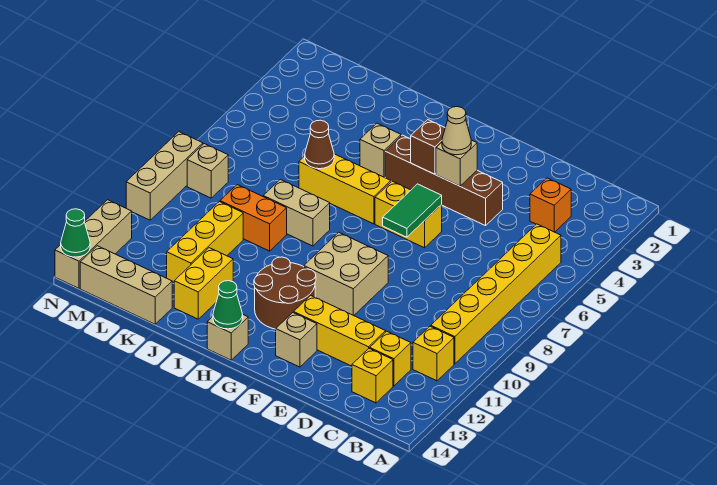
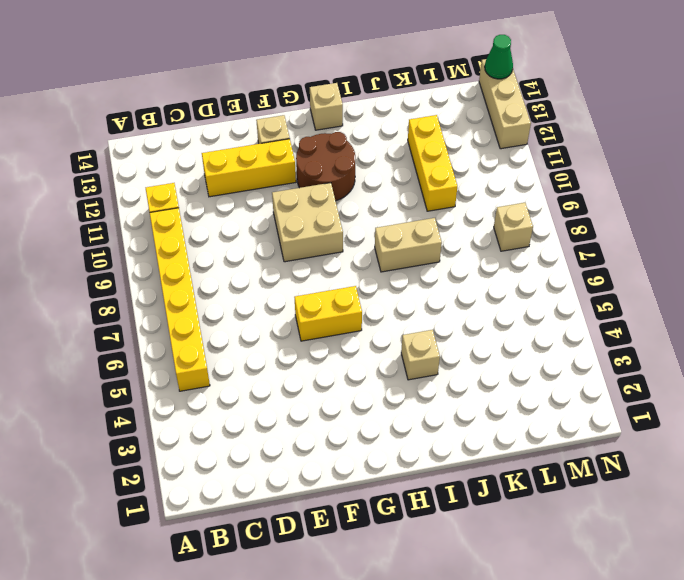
none -> orange 1x1 brick [530,178,571,232]
none -> yellow 1x1 brick [370,331,411,386]
none -> yellow 1x1 brick [352,348,393,403]

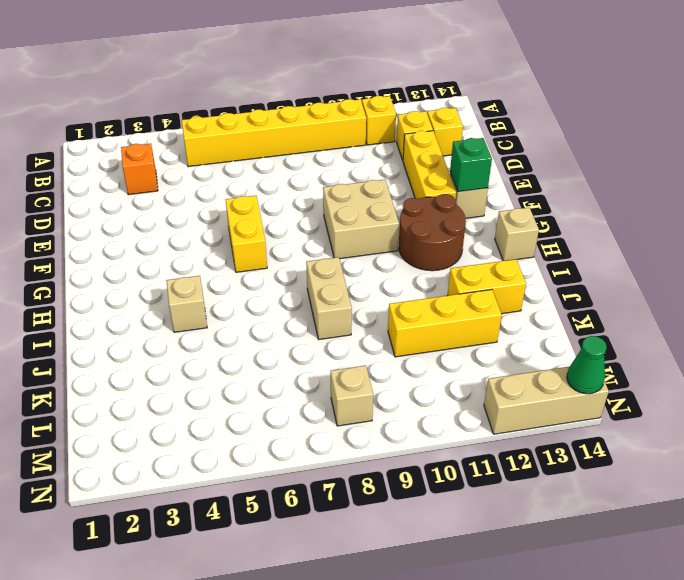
green 1x1 brick [450,138,492,192] -> none
none -> brown 1x4 brick [385,135,503,226]
none -> yellow 1x3 brick [299,154,391,224]
none -> orange 1x2 brick [220,185,287,251]

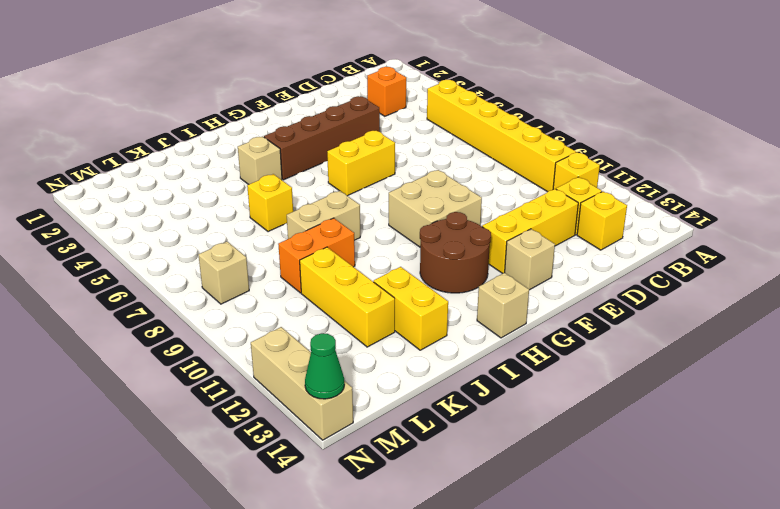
yellow 1x1 brick [247,174,293,232] -> yellow 1x3 brick [299,154,391,224]
none -> tan 1x3 brick [80,246,172,324]
none -> tan 1x3 brick [126,132,203,220]
none -> tan 1x1 brick [436,140,477,186]

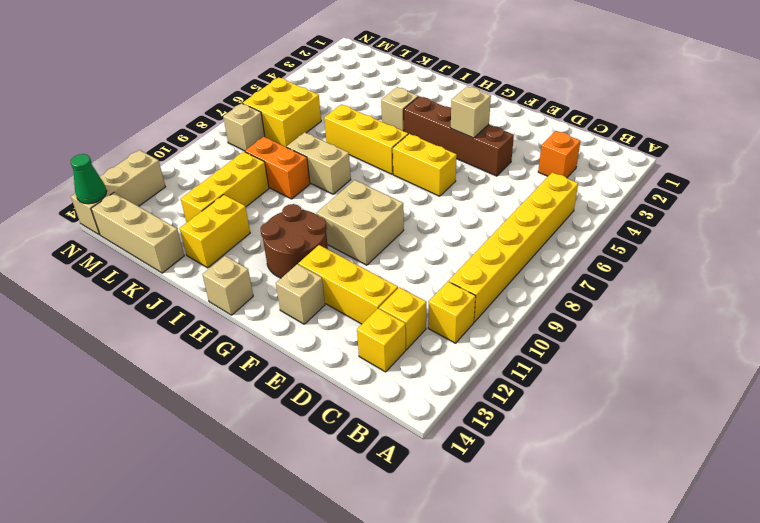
yellow 2x2 brick [243,77,321,147] -> none
none -> tan 1x3 brick [126,132,203,220]
none -> green 1x2 tile [383,184,442,237]
none -> brown 1x1 brick [411,120,445,174]

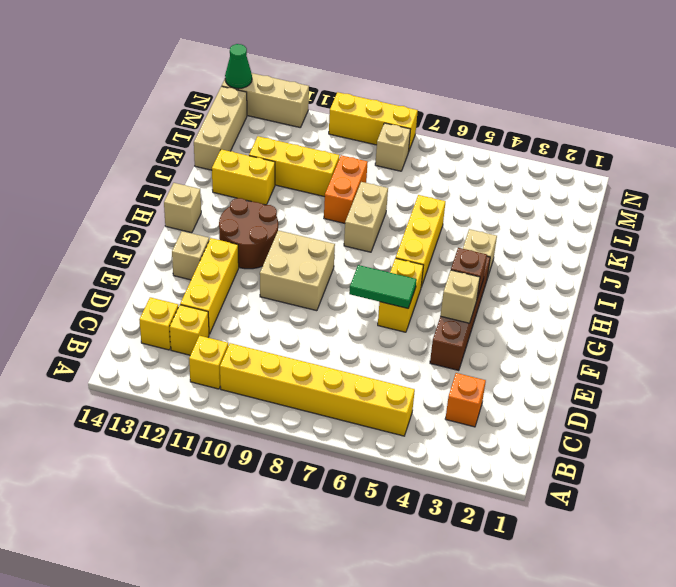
yellow 1x3 brick [329,92,418,150] -> tan 1x3 brick [126,132,203,220]
none -> green 1x1 cone [213,281,243,329]
none -> brown 1x1 cone [305,120,334,169]
none -> tan 1x1 cone [442,107,471,155]

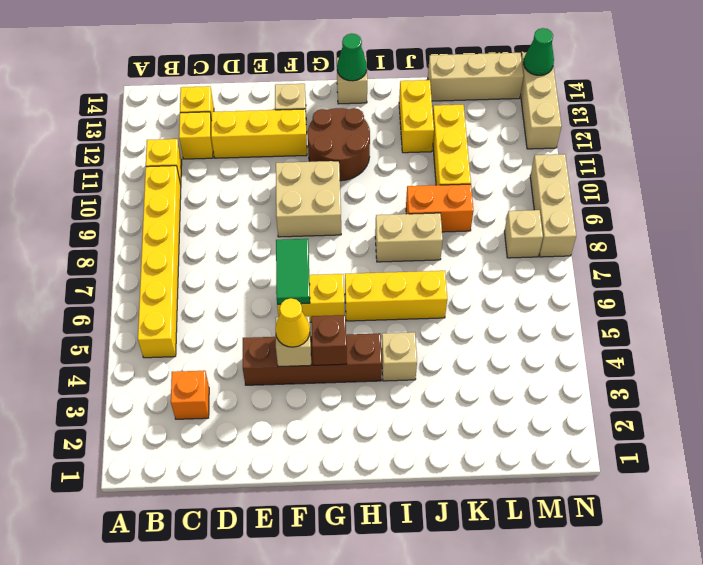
yellow 1x1 cone [275,298,310,347] -> tan 1x1 cone [442,107,471,155]
none -> brown 1x1 cone [305,120,334,169]

